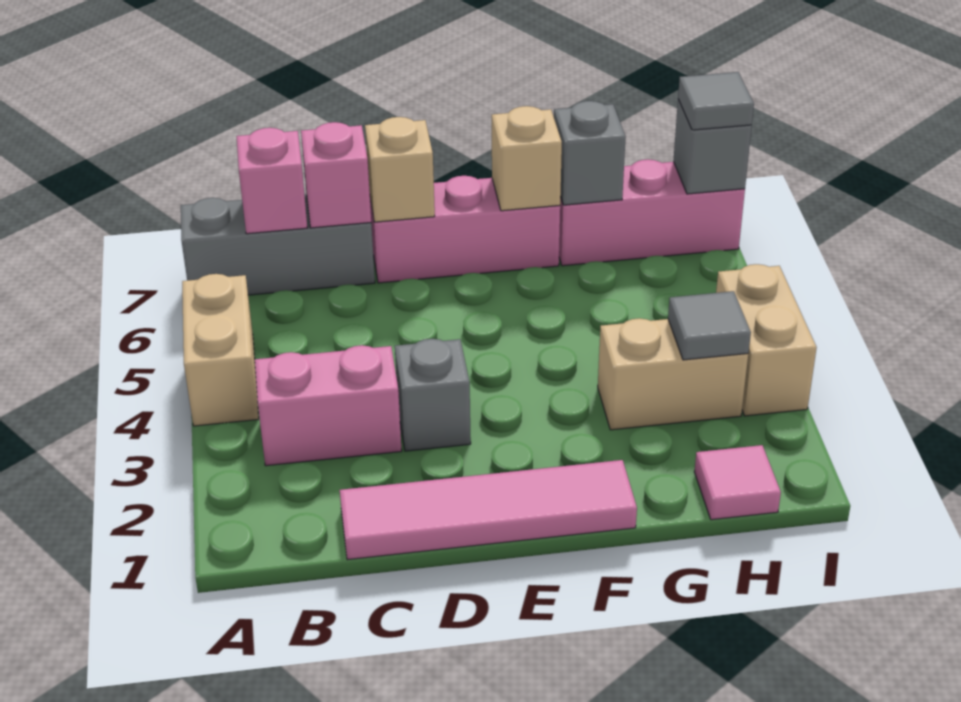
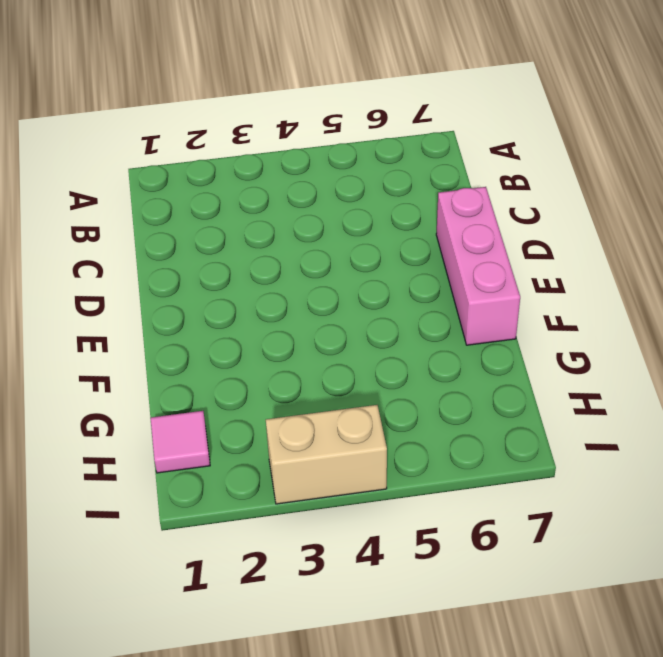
none -> tan 1x2 brick [182,274,259,426]
none -> grey 1x3 brick [181,194,375,295]
none -> pink 1x2 brick [255,345,402,466]

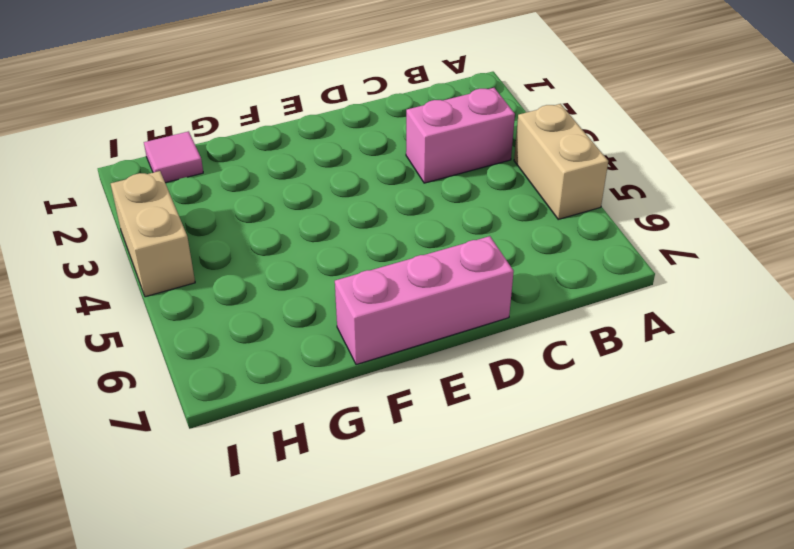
none -> grey 1x3 brick [181,194,375,295]
none -> pink 1x4 tile [340,460,637,560]
none -> grey 1x1 brick [395,339,471,451]

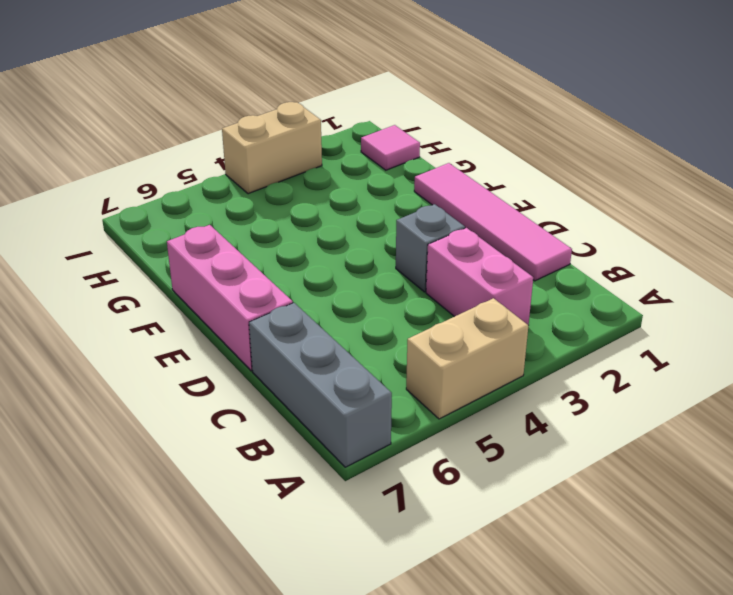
none -> tan 1x2 brick [598,318,748,430]
none -> pink 1x3 brick [559,159,745,266]
none -> pink 1x1 brick [236,128,307,234]

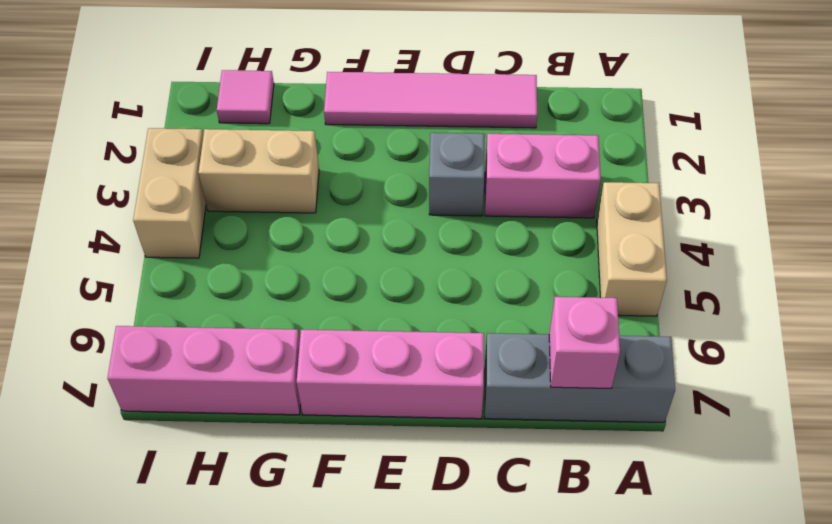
none -> pink 1x1 brick [301,122,371,228]
none -> tan 1x1 brick [365,117,435,222]
none -> tan 1x1 brick [492,106,562,211]

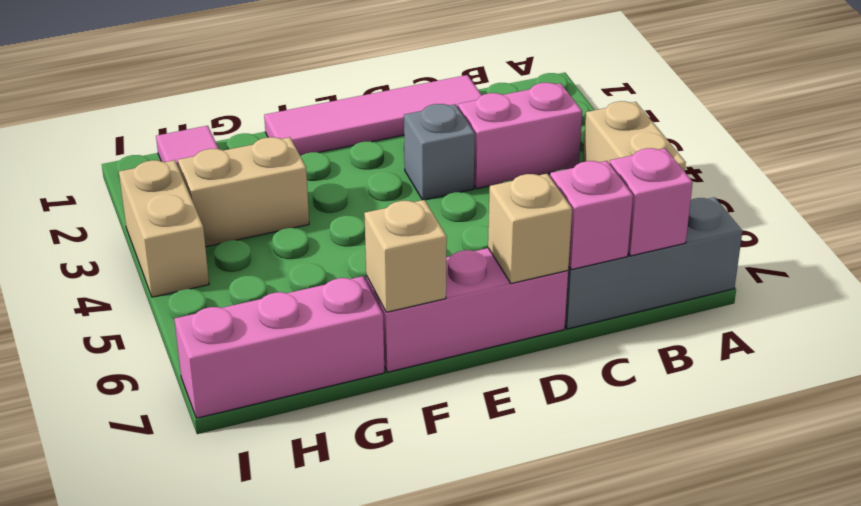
none -> grey 1x1 brick [554,101,626,205]
none -> grey 1x1 tile [668,291,751,360]
none -> grey 1x1 brick [673,99,752,194]

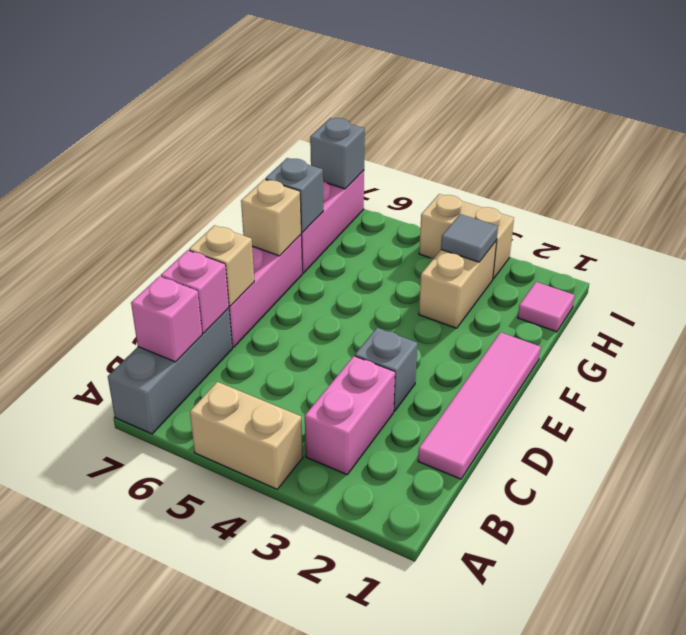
none -> grey 1x1 tile [678,72,754,130]

